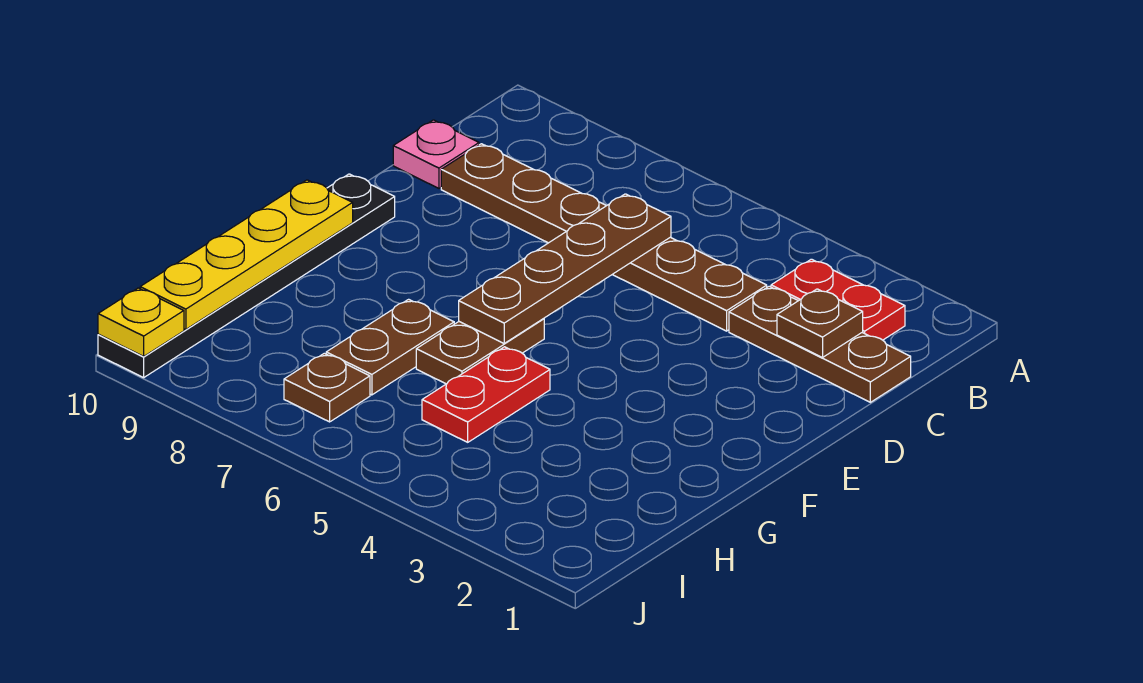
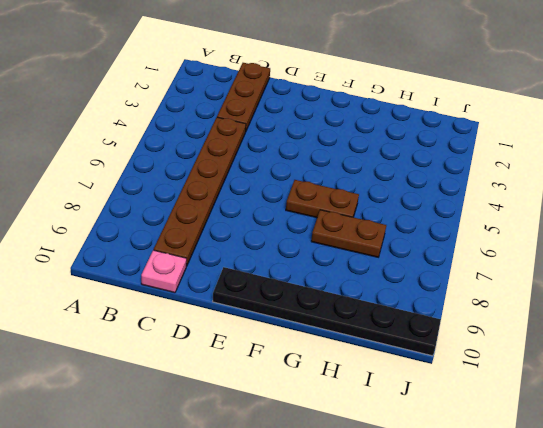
none -> red 1x2 plate [771,259,905,340]
none -> red 1x2 plate [422,347,550,442]
none -> brown 1x1 plate [284,353,370,422]

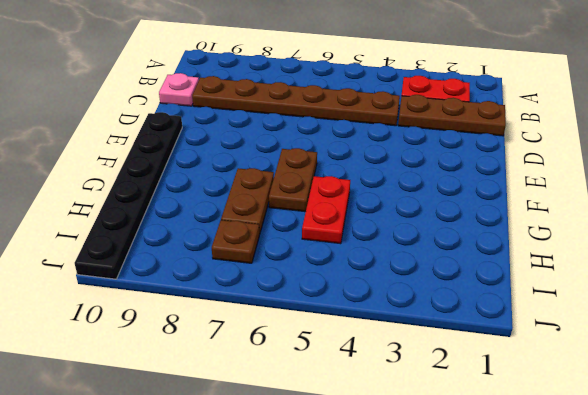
none -> brown 1x1 plate [777,289,863,358]
none -> brown 1x4 plate [459,194,671,343]
none -> yellow 1x4 plate [140,180,353,330]

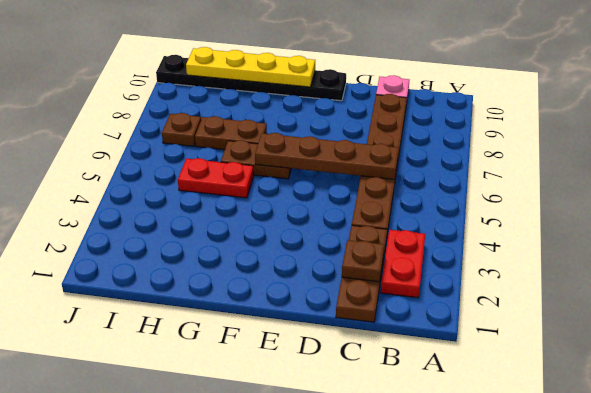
none -> yellow 1x1 plate [98,288,184,356]

